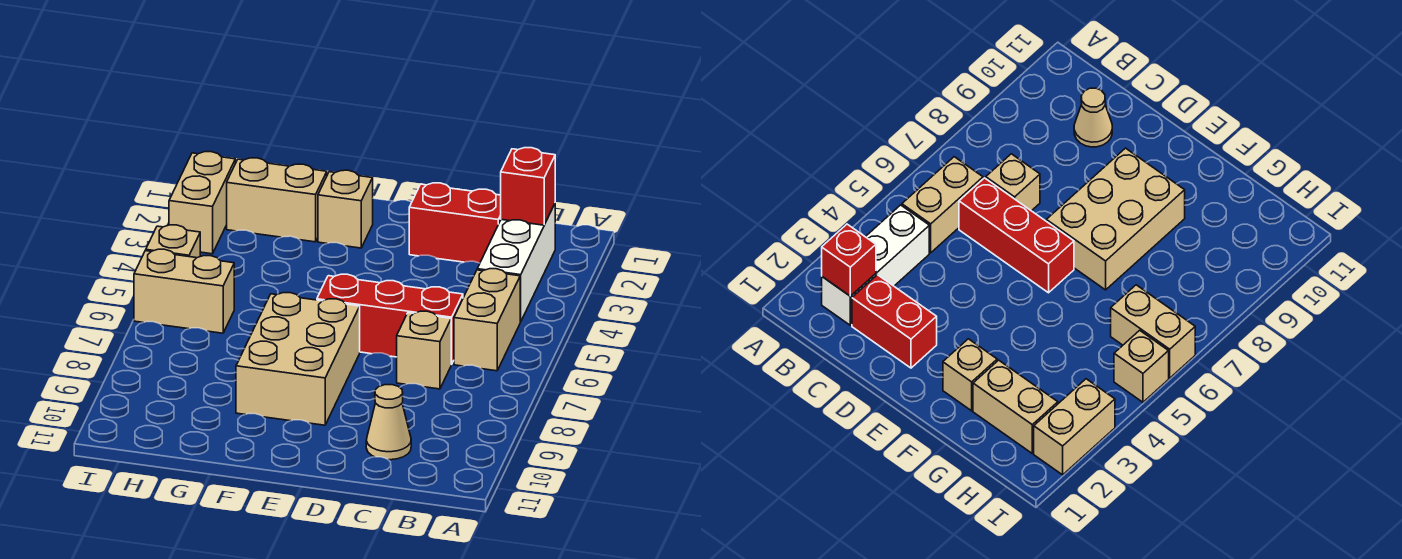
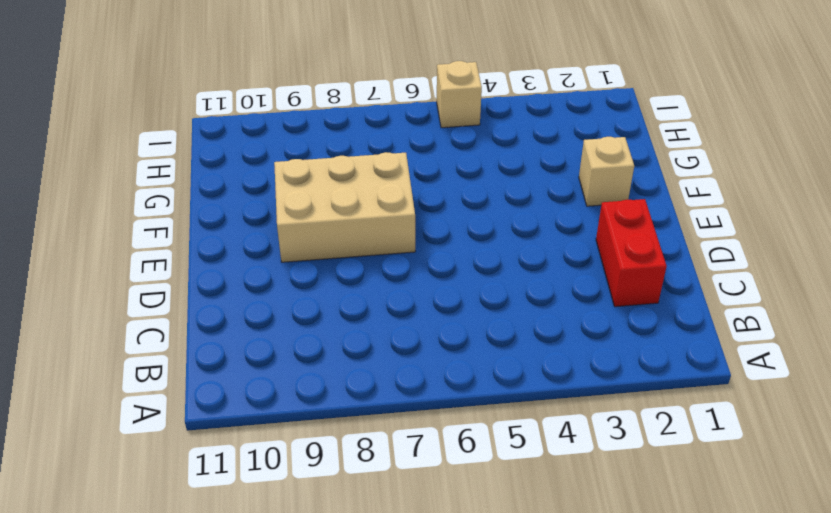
none -> white 1x3 brick [477,204,555,322]
none -> tan 1x2 brick [454,269,520,371]
none -> red 1x3 brick [317,274,463,364]

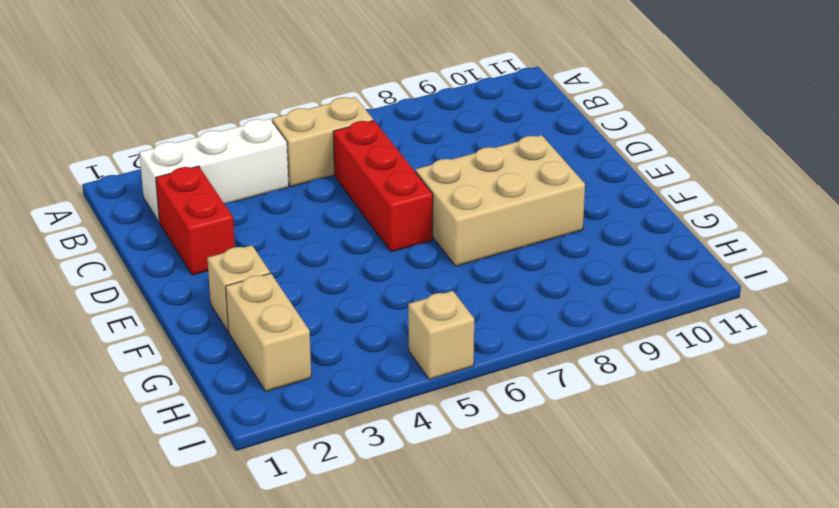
none -> tan 1x1 brick [397,311,451,389]
none -> tan 1x1 cone [366,385,411,460]
none -> tan 1x2 brick [134,249,234,333]

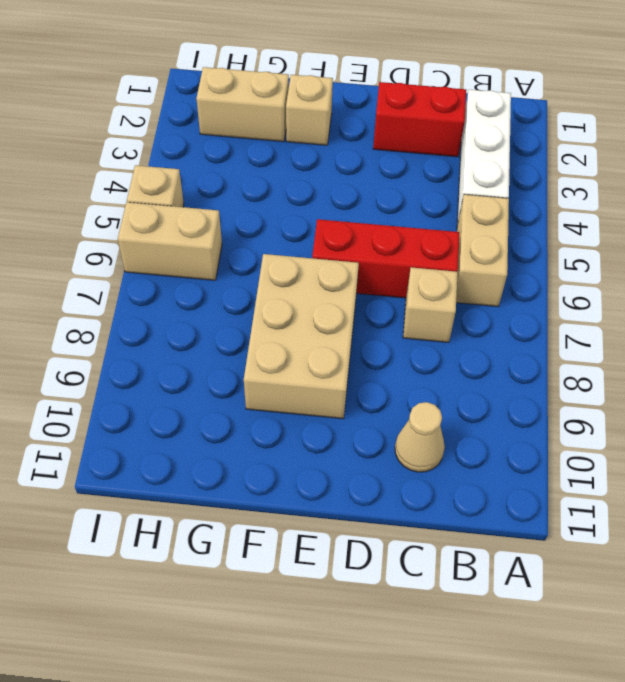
none -> tan 1x2 brick [169,152,235,254]
none -> red 1x1 brick [501,148,555,225]

